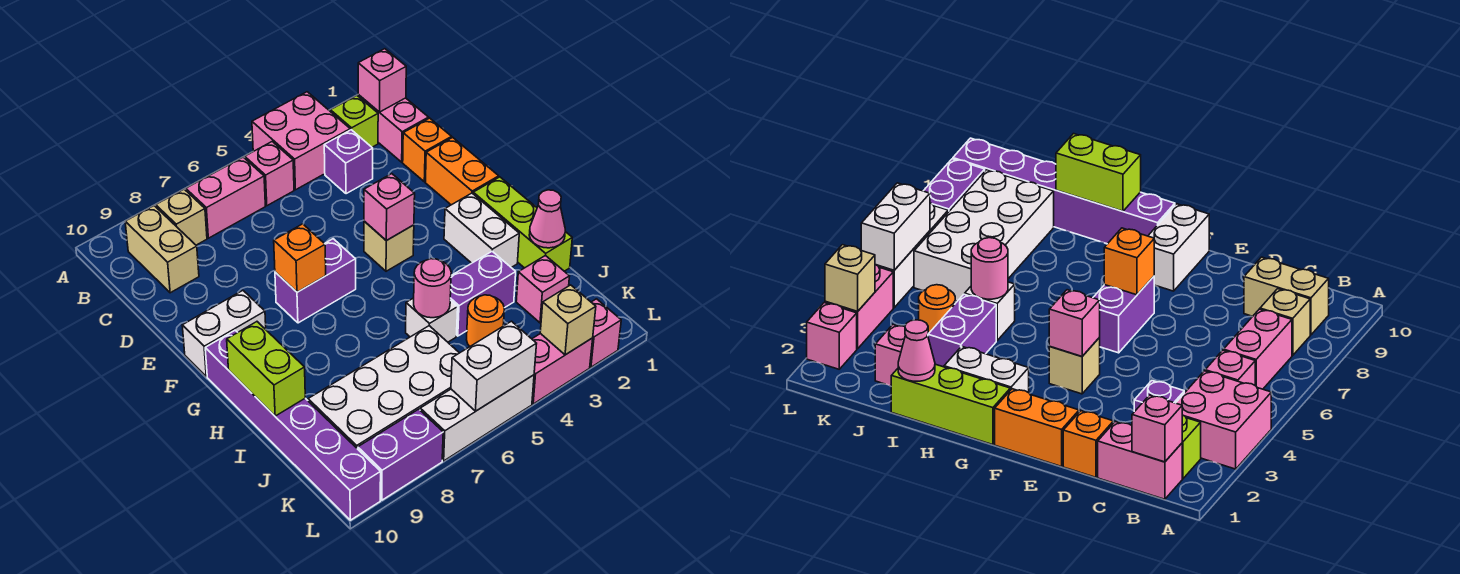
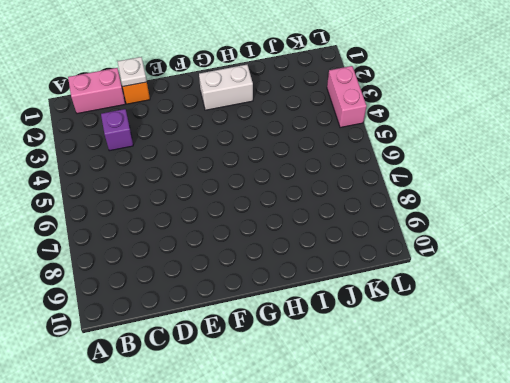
white 1x1 plate [118,57,147,86] -> none
none -> pink 2x2 brick [252,92,350,190]
none -> lime 1x1 brick [330,95,378,147]
none -> pink 1x1 brick [245,142,294,206]
none -> pink 1x2 brick [186,157,265,238]

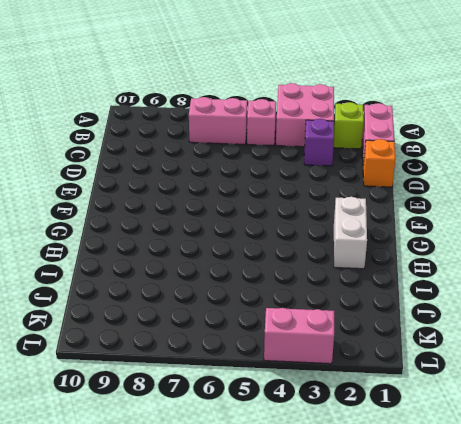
none -> tan 1x1 brick [156,189,207,245]
none -> tan 1x2 brick [125,206,199,293]
none -> orange 1x2 brick [426,137,499,205]
none -> tan 1x1 brick [364,221,414,271]

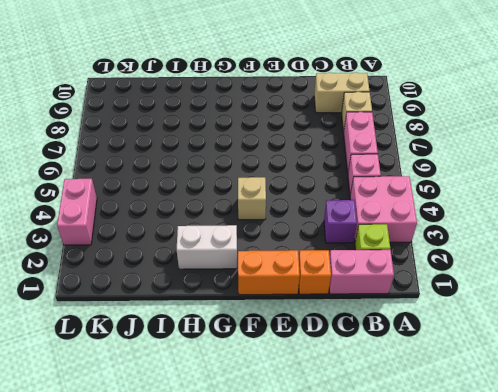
none -> purple 1x2 brick [275,239,356,323]
none -> white 1x2 brick [182,290,266,377]
none -> lime 1x3 brick [473,177,572,271]
none -> purple 1x6 brick [205,331,381,520]

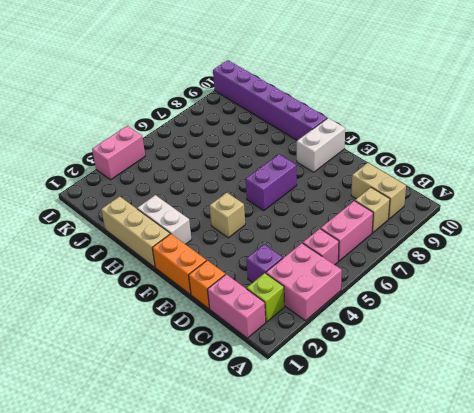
tan 1x3 brick [101,196,170,267] -> lime 1x3 brick [473,177,572,271]
none -> purple 1x2 brick [450,251,516,336]
none -> white 1x1 brick [406,298,458,342]
none -> pink 1x1 brick [516,255,570,323]
none -> orange 1x1 round brick [467,295,504,346]

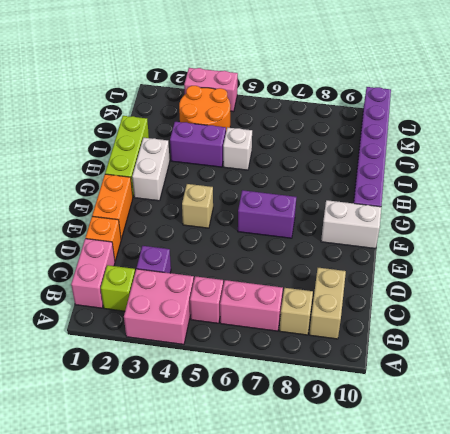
orange 2x2 round brick [179,86,230,130] -> orange 1x1 round brick [467,295,504,346]
none -> pink 1x1 brick [516,255,570,323]
none -> white 2x4 brick [308,326,459,449]
none -> pink 1x1 brick [590,299,621,367]
none -> white 1x3 brick [420,375,534,461]

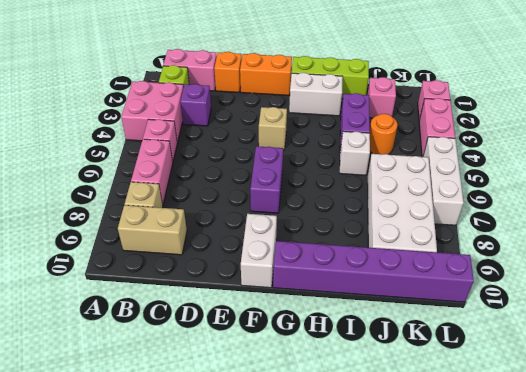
none -> purple 1x2 brick [358,409,443,500]
none -> pink 1x1 brick [358,49,406,112]
none -> pink 1x1 brick [364,174,415,241]
none -> orange 1x1 brick [274,224,326,292]

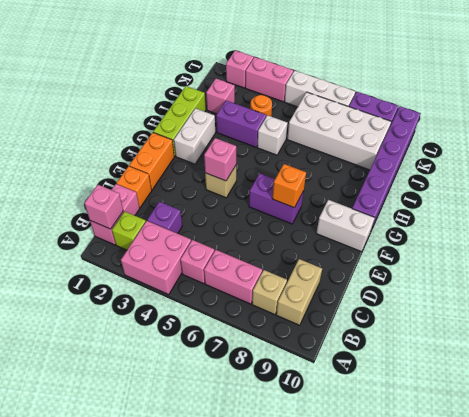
none -> lime 1x2 brick [227,322,305,416]
none -> pink 1x1 cone [529,190,565,248]
none -> pink 1x1 round brick [414,259,451,318]
none -> tan 1x1 brick [540,285,596,355]

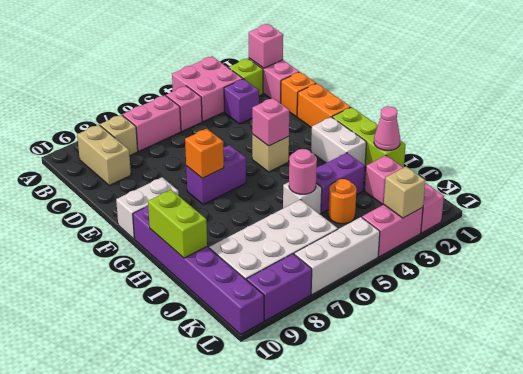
none -> white 1x2 brick [451,321,537,411]

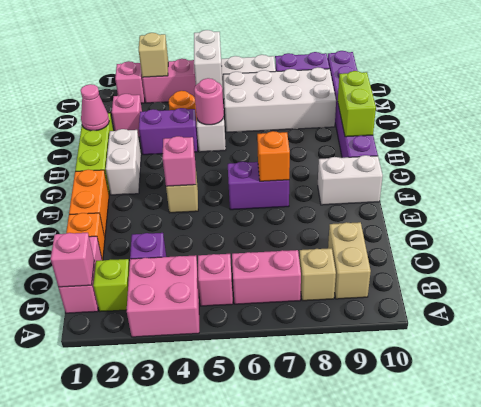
white 1x2 brick [194,30,223,89] -> white 1x2 brick turned to [451,321,537,411]

